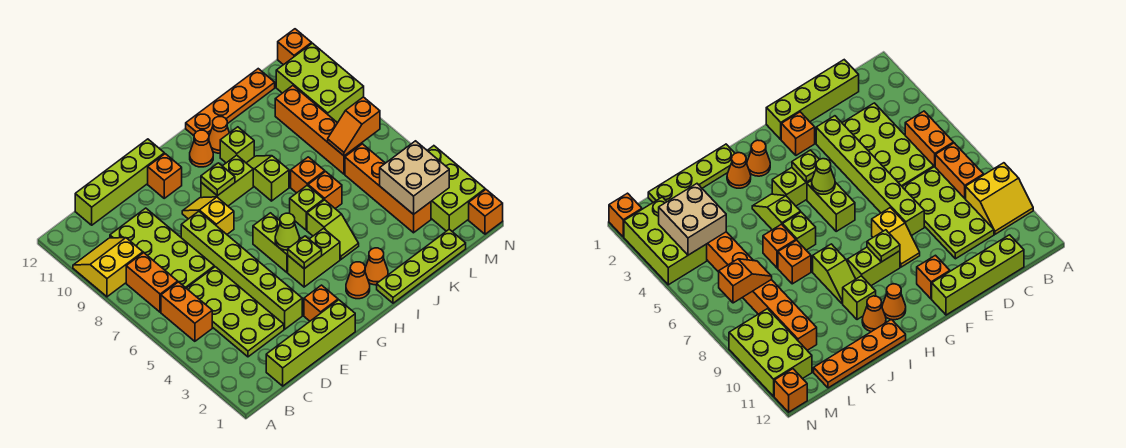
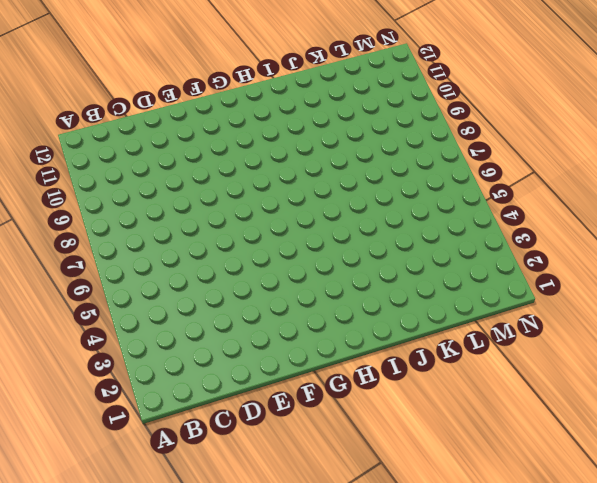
none -> yellow 2x2 slope [73,238,143,297]
none -> orange 1x2 brick [161,282,212,341]
none -> orange 1x2 brick [126,253,178,312]
none -> lime 1x4 brick [266,300,355,386]

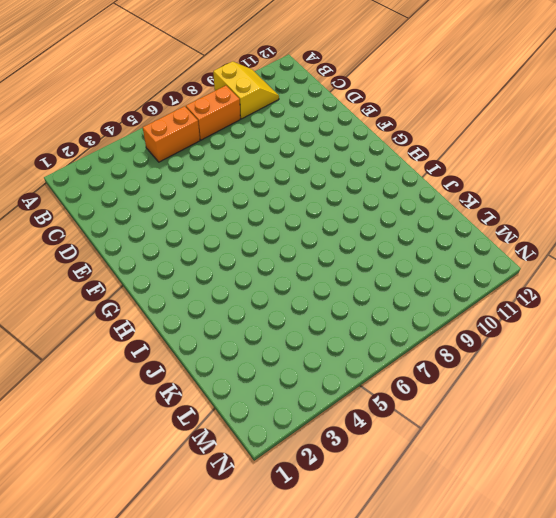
none -> lime 1x4 brick [266,300,355,386]
none -> lime 2x4 plate [186,267,284,357]
none -> lime 2x4 plate [110,208,214,288]
none -> lime 1x4 brick [75,139,164,225]

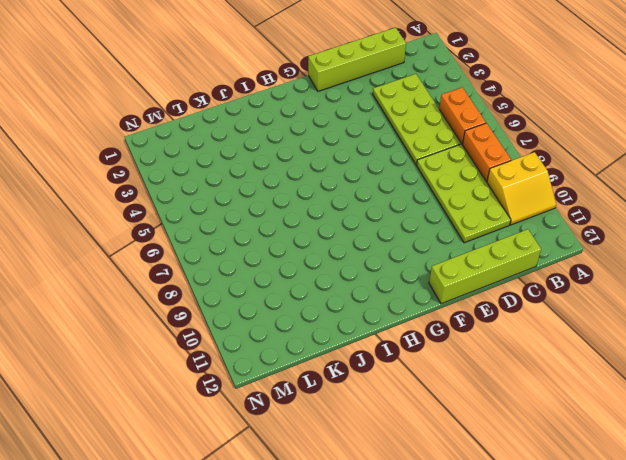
none -> lime 1x6 brick [181,211,302,329]
none -> orange 1x1 brick [304,285,338,321]
none -> yellow 1x2 slope [182,197,234,234]
none -> orange 1x1 brick [148,154,182,198]

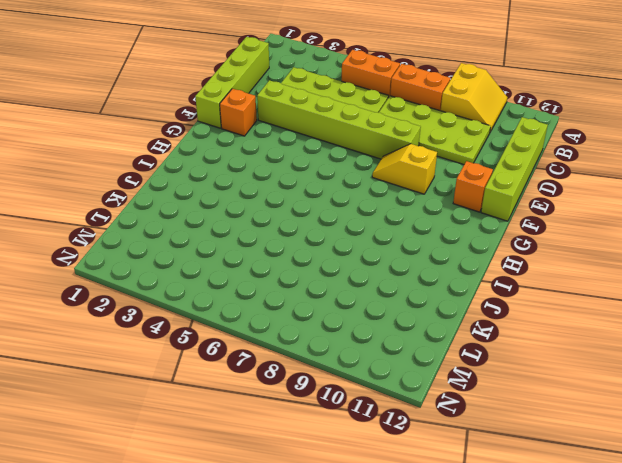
yellow 1x2 slope [372,144,437,194] -> yellow 1x2 slope turned to [182,197,234,234]
none -> lime 1x2 brick [288,228,340,287]
none -> lime 1x2 brick [253,213,301,272]
none -> lime 1x2 brick [201,155,253,206]
none -> orange 1x1 cone [346,262,370,299]

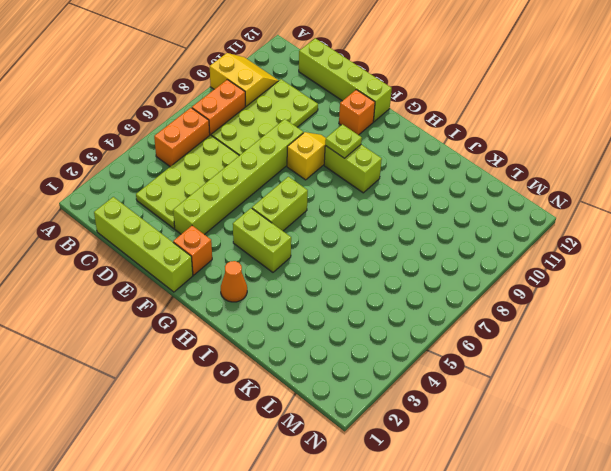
none -> orange 1x1 cone [190,130,213,167]
none -> lime 1x4 plate [377,229,466,303]
none -> orange 1x1 cone [365,248,388,285]
none -> lime 1x2 slope [307,200,359,259]

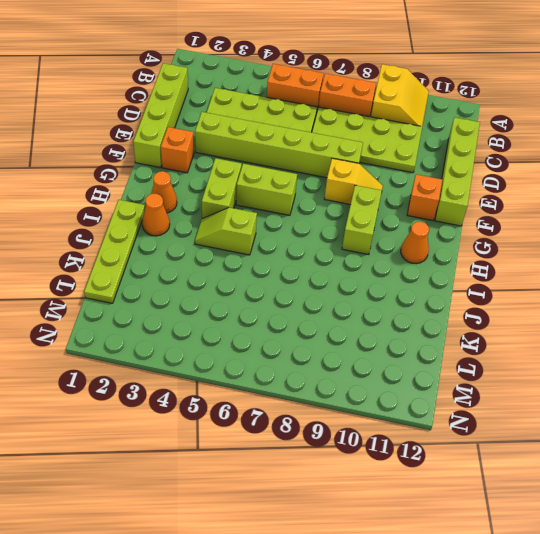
none -> lime 1x1 brick [290,185,324,230]
none -> lime 1x2 slope [247,156,289,201]
none -> lime 1x1 brick [220,127,254,163]
none -> orange 1x1 cone [209,117,229,153]

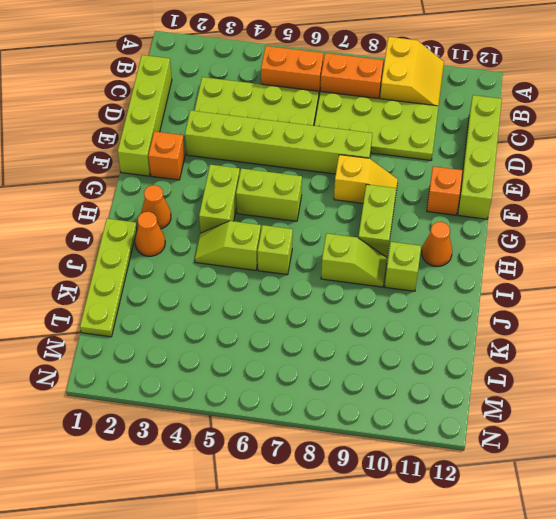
none -> orange 1x1 cone [209,117,229,153]
none -> orange 1x4 plate [186,69,275,136]
none -> orange 1x1 brick [308,172,342,209]
none -> orange 1x1 brick [291,157,325,193]

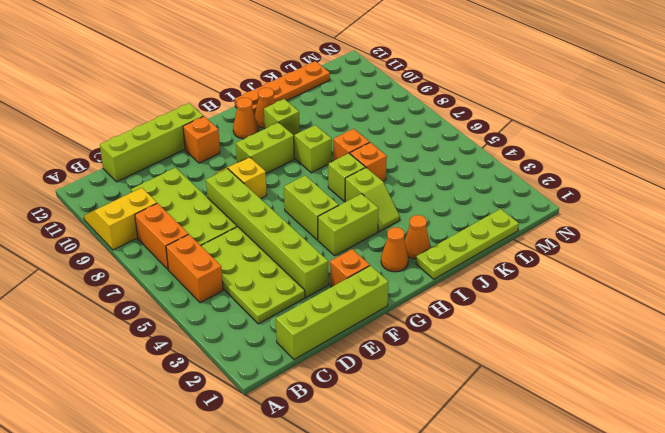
none -> orange 1x4 brick [345,144,431,233]
none -> orange 1x4 brick [275,86,362,174]
none -> lime 2x3 brick [427,146,485,231]
none -> lime 2x3 brick [276,43,364,123]

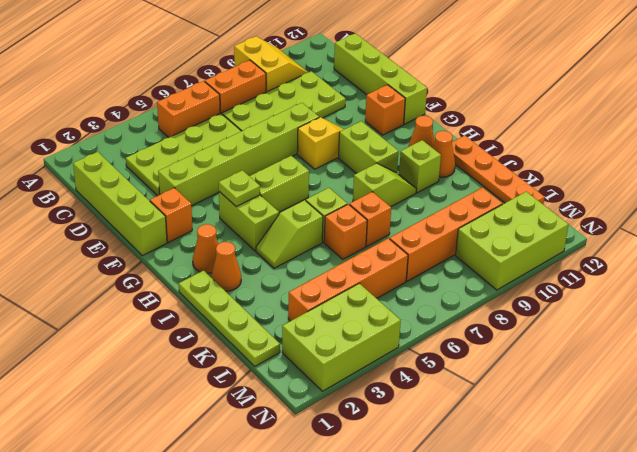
none -> orange 1x1 brick [469,190,503,234]
none -> orange 1x1 brick [278,29,312,65]
none -> lime 1x1 cone [275,213,299,250]
none -> lime 1x1 plate [201,163,235,196]

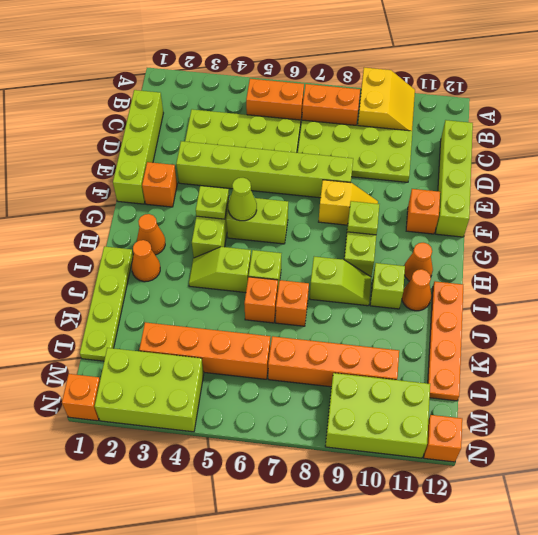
none -> tan 2x2 brick [380,141,449,214]
none -> orange 1x2 slope [328,97,380,156]

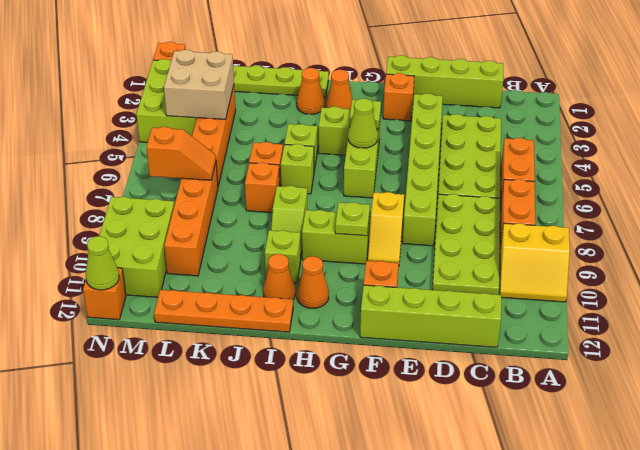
lime 1x1 cone [86,236,119,290] -> none

